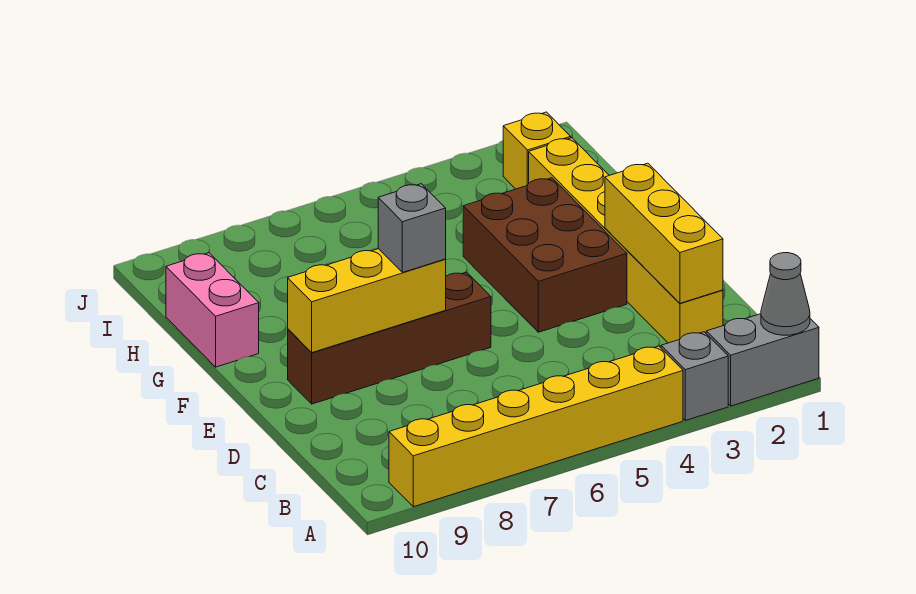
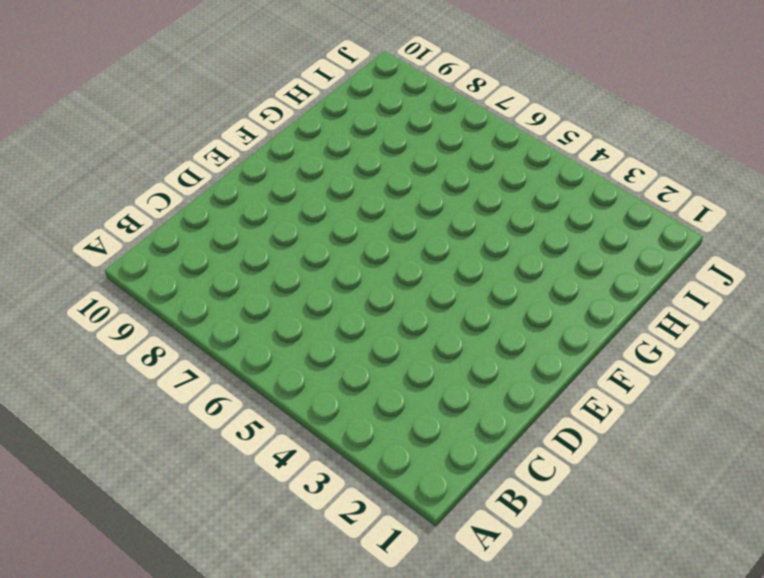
none -> grey 1x2 brick [706,314,819,406]
none -> grey 1x1 brick [661,332,728,420]
none -> yellow 1x6 brick [389,346,683,507]

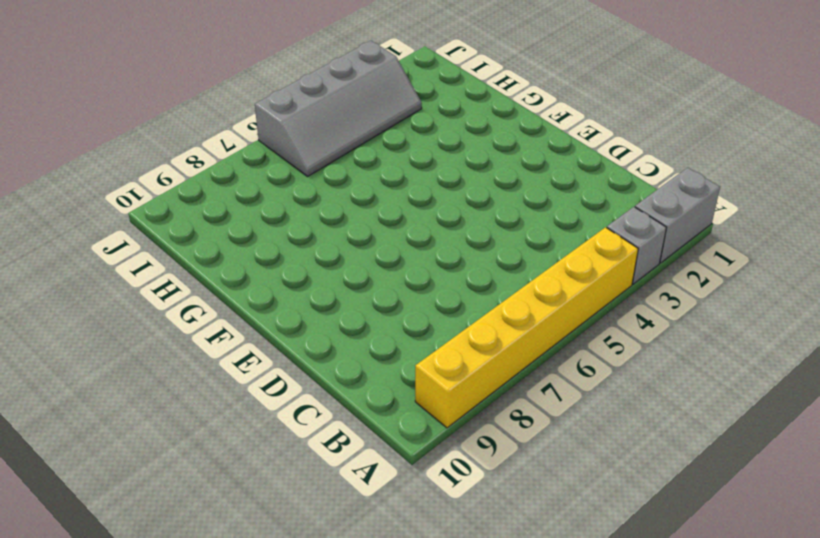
grey 2x4 slope [255,41,422,176] -> none
none -> yellow 1x6 brick [529,138,723,343]
none -> brown 2x3 brick [463,178,627,332]
none -> brown 1x4 brick [288,272,491,404]

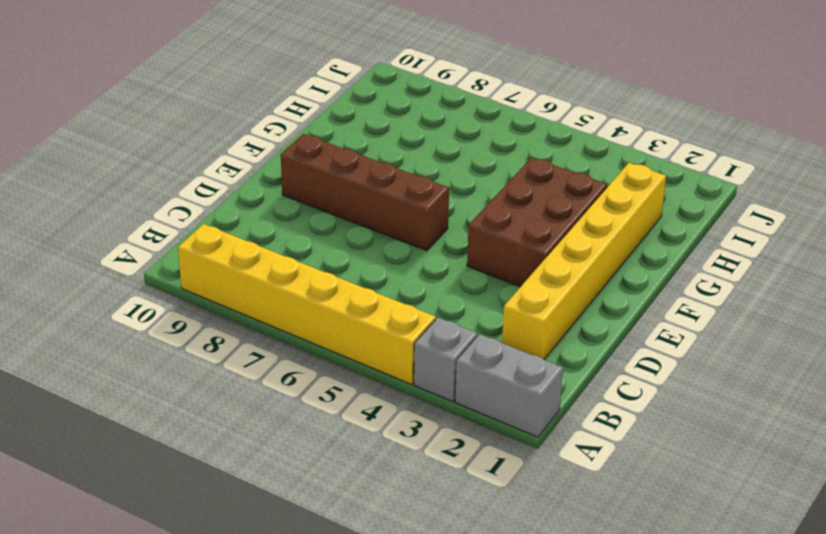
none -> pink 1x2 brick [166,253,259,367]
none -> yellow 1x1 brick [503,112,571,189]
none -> grey 1x1 cone [761,253,810,335]

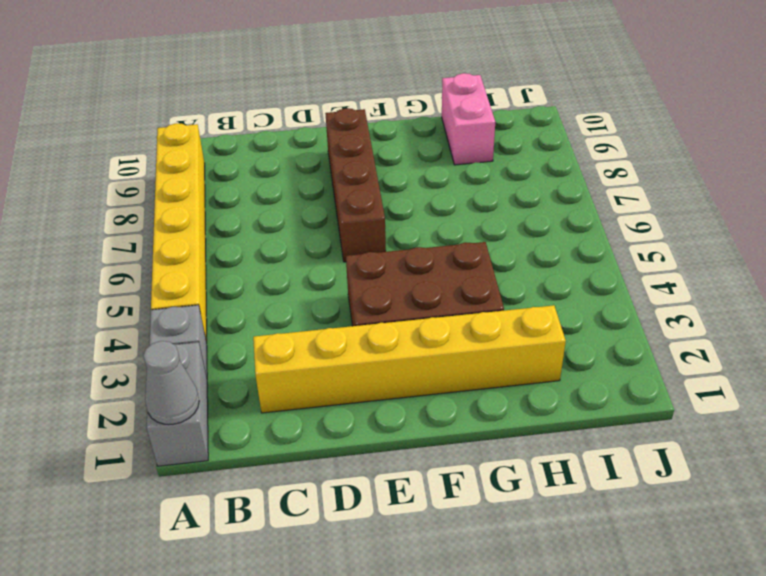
pink 1x2 brick [442,73,495,165] -> pink 1x2 brick turned to [166,253,259,367]
none -> yellow 1x1 brick [503,112,571,189]
none -> yellow 1x3 brick [605,163,723,303]
none -> yellow 1x3 brick [288,249,446,353]

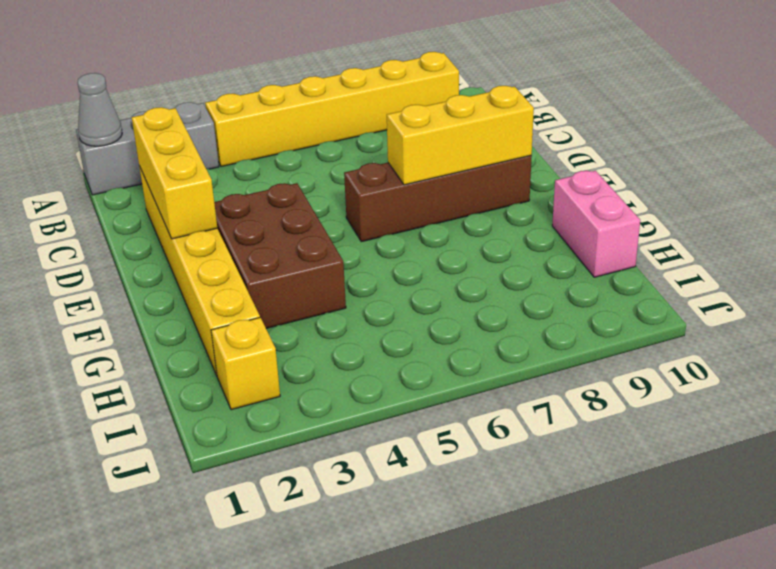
none -> grey 1x1 brick [378,184,446,273]

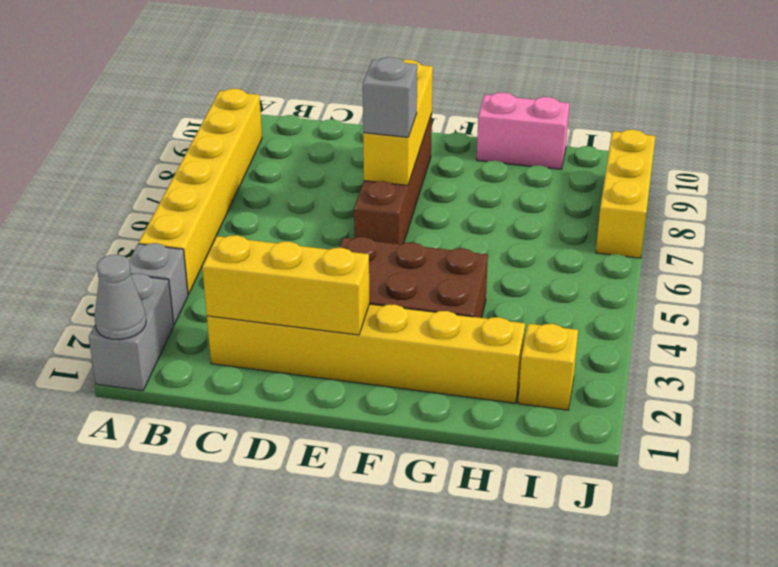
yellow 1x3 brick [596,130,655,258] -> none

